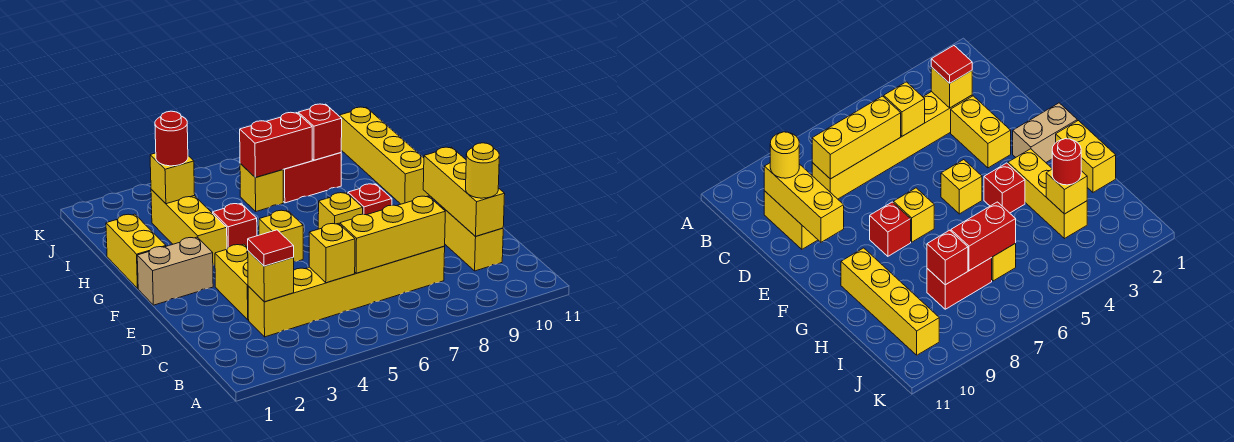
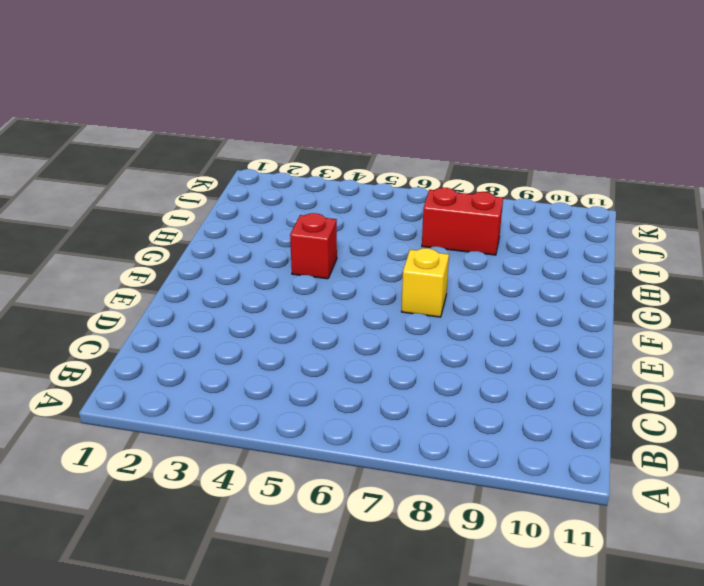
none -> yellow 1x6 brick [248,247,445,337]
none -> yellow 1x2 brick [441,206,503,271]
none -> yellow 1x2 brick [215,244,249,320]

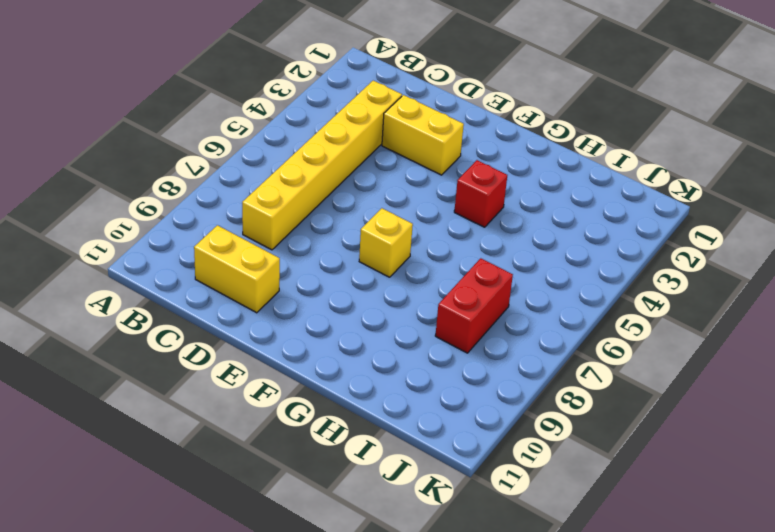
none -> tan 1x2 brick [137,237,213,305]
none -> yellow 1x1 brick [259,210,303,262]
none -> red 1x1 brick [348,184,392,215]

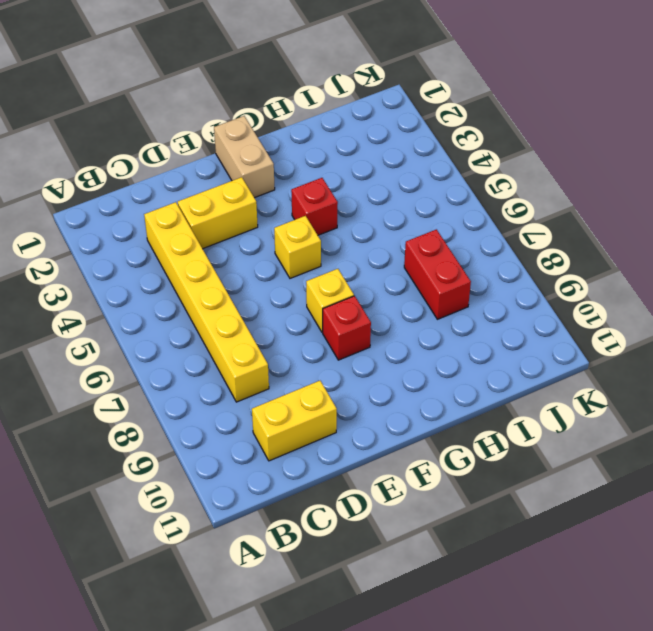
none -> yellow 1x2 brick [106,214,166,288]
none -> yellow 1x3 brick [151,190,227,265]
none -> yellow 1x4 brick [339,107,432,204]

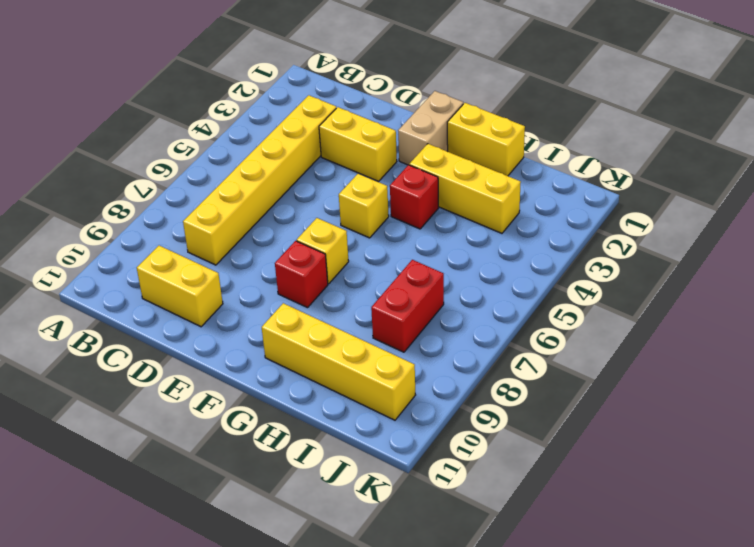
none -> yellow 1x1 brick [240,164,283,211]
none -> yellow 1x1 brick [248,251,294,302]
none -> yellow 1x1 brick [309,223,355,283]

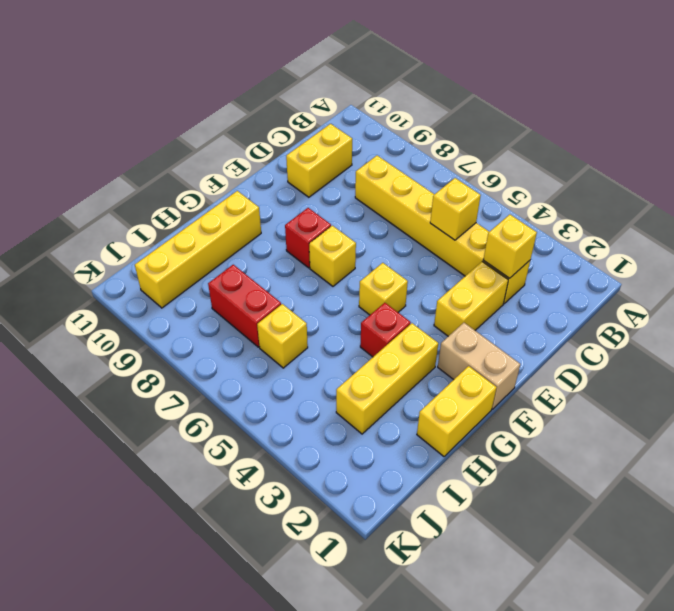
none -> yellow 1x3 brick [340,196,445,273]
none -> yellow 1x3 brick [423,147,505,236]
none -> yellow 1x1 brick [150,153,195,204]

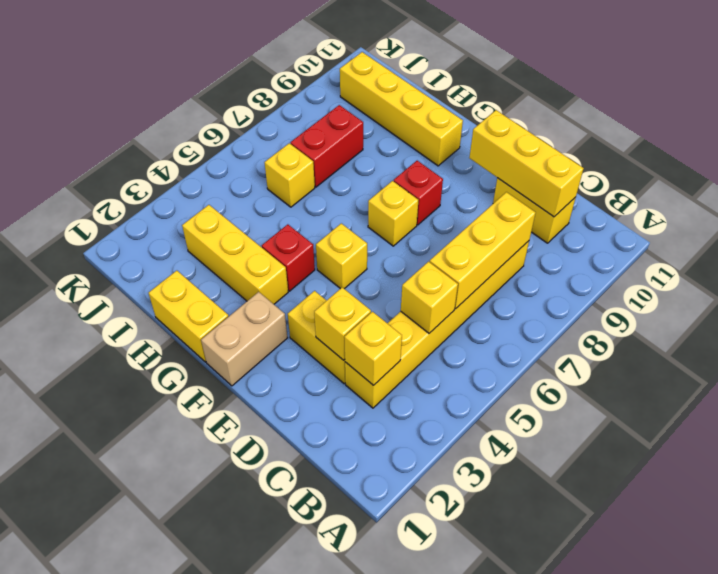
yellow 1x1 brick [314,287,371,360] -> yellow 1x1 brick moved to [150,153,195,204]
none -> red 1x2 brick [240,112,312,178]
none -> red 1x1 brick [298,104,342,160]
none -> red 1x1 tile [248,230,294,266]

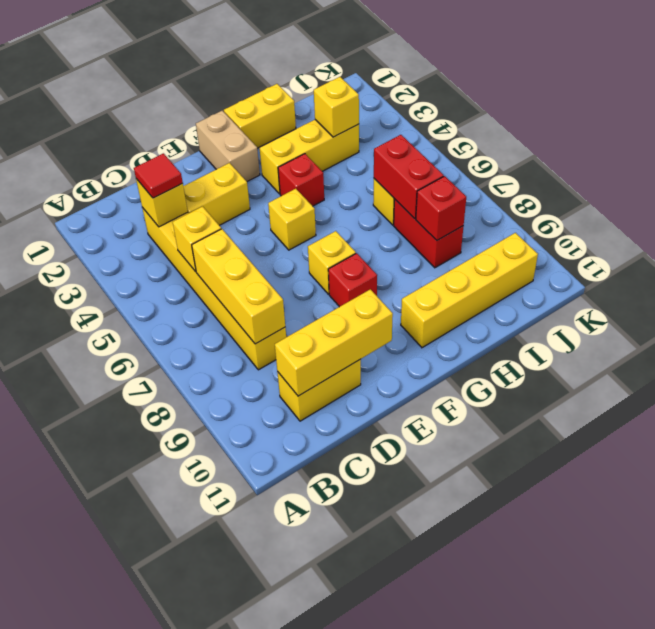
none -> yellow 1x1 round brick [466,143,499,198]
none -> red 1x1 round brick [155,111,188,166]

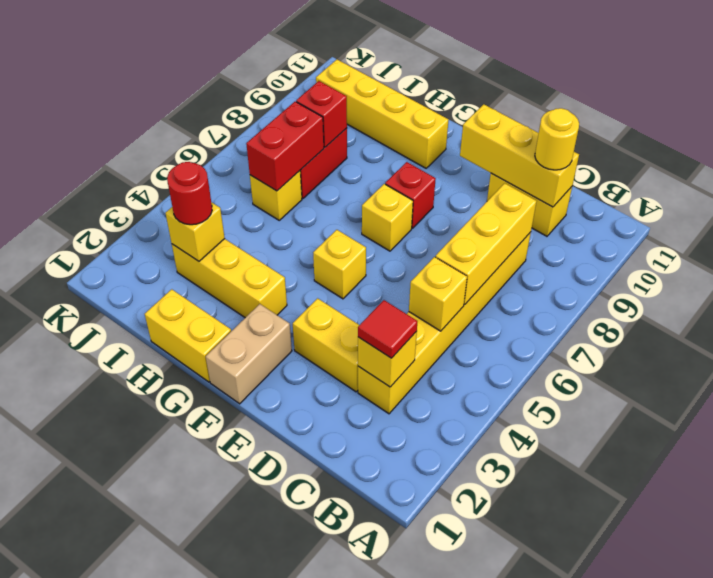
none -> red 1x1 brick [213,204,257,249]

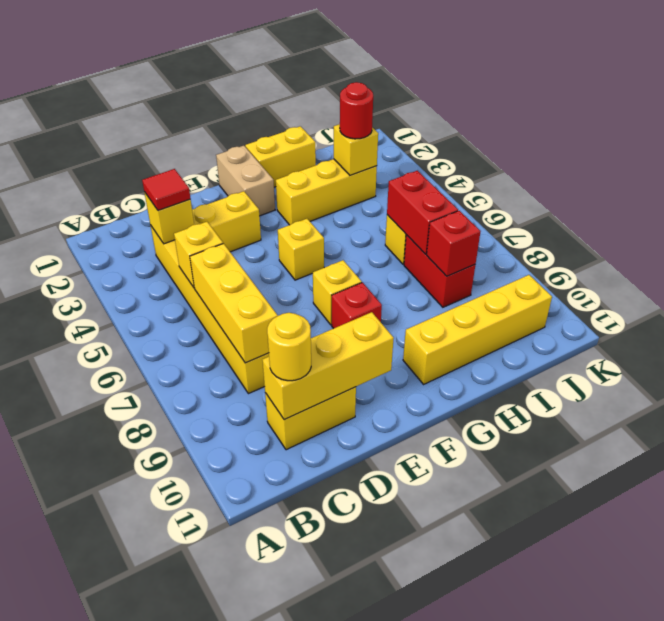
none -> red 1x1 brick [213,204,257,249]

